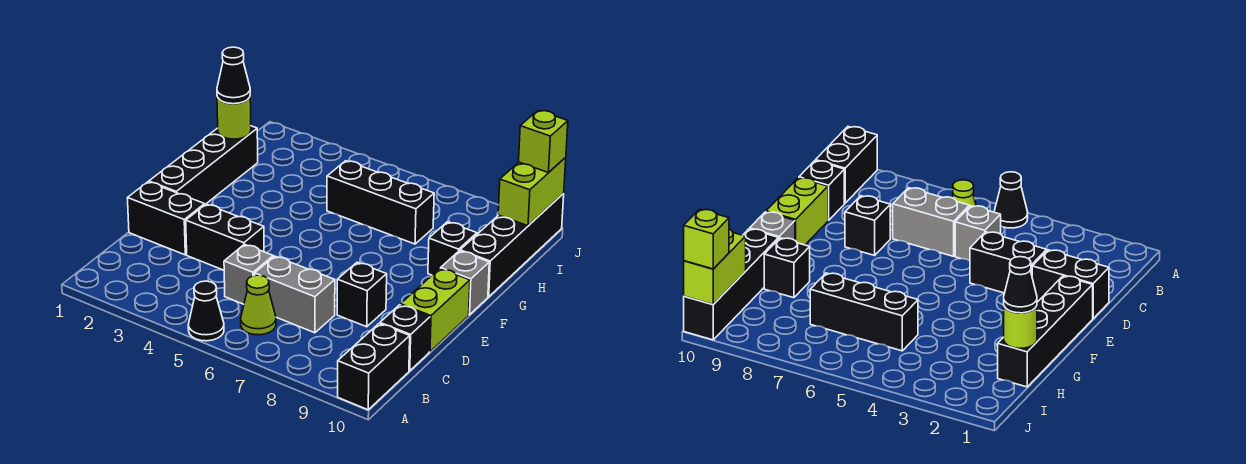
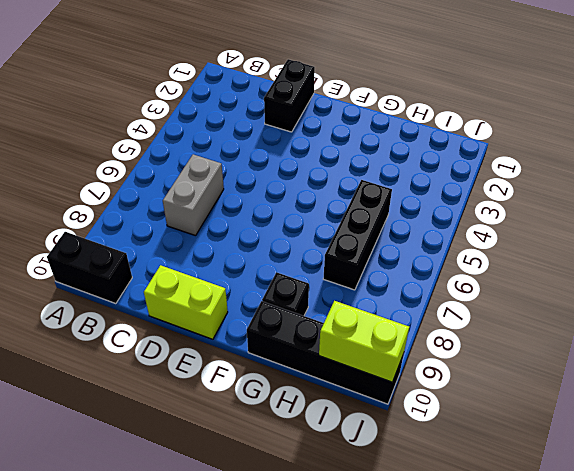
none -> black 1x1 cone [188,281,224,341]
none -> lime 1x1 cone [241,275,276,335]
none -> grey 1x1 brick [224,244,273,304]

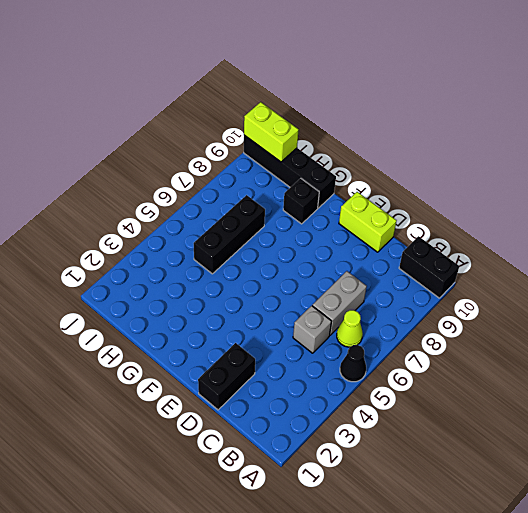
none -> black 1x1 brick [380,305,430,371]
none -> black 1x2 brick [186,204,264,270]
none -> black 1x1 brick [337,262,387,327]

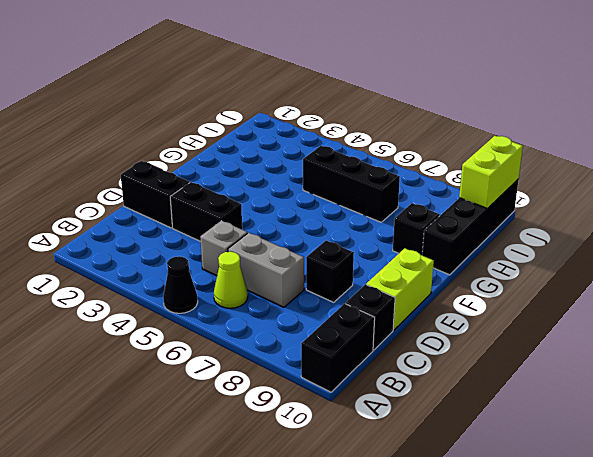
none -> black 1x4 brick [149,126,258,204]
none -> grey 1x1 brick [441,251,489,315]
none -> lime 1x1 round brick [217,97,251,139]

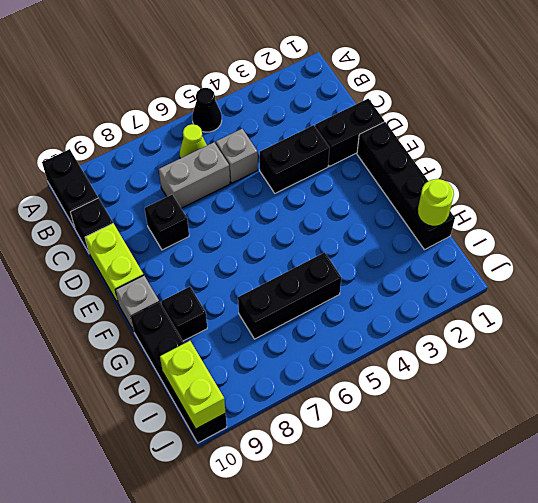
none -> black 1x1 cone [217,47,250,104]
none -> lime 1x1 brick [519,110,568,172]

